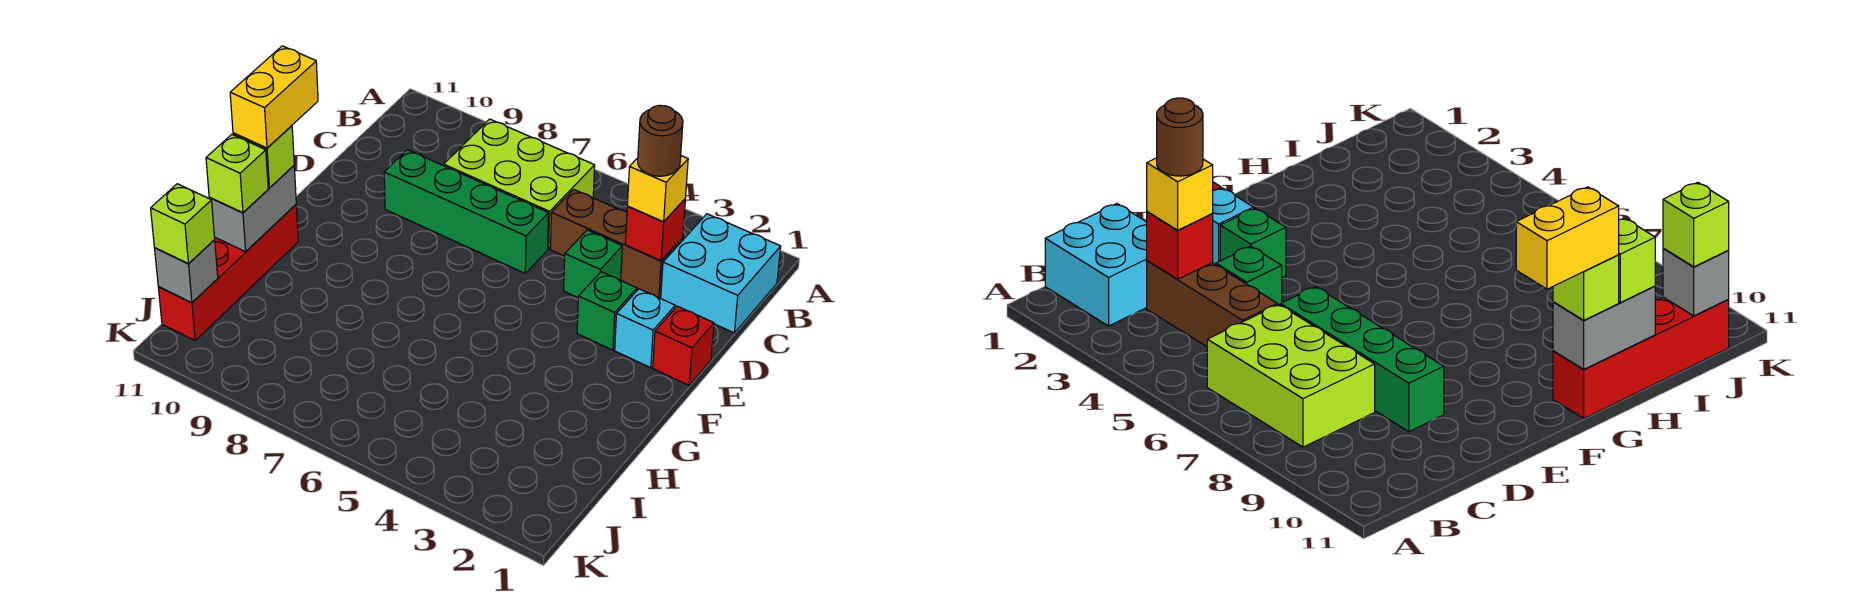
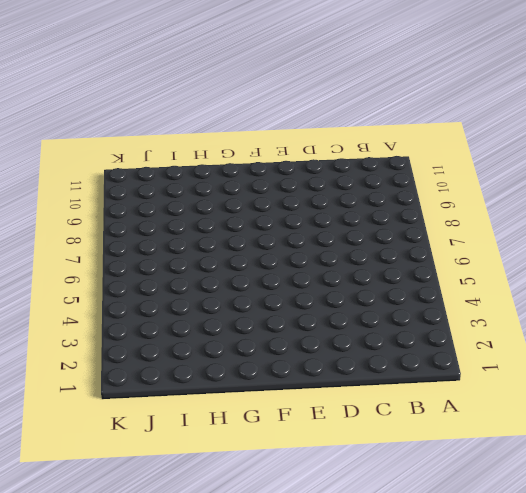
none -> cyan 2x2 brick [661,214,781,333]
none -> lime 2x3 brick [444,119,595,249]
none -> brown 1x3 brick [550,189,683,298]

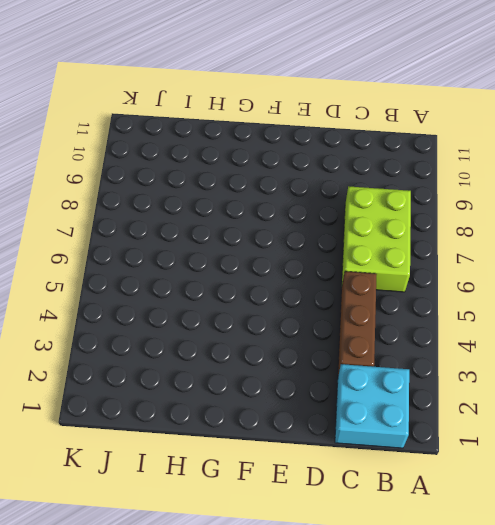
none -> green 1x1 brick [564,230,622,298]
none -> green 1x4 brick [384,150,549,273]
none -> red 1x1 brick [653,306,714,385]

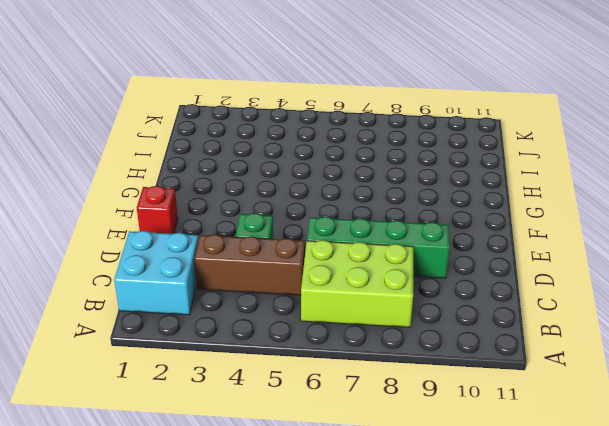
none -> cyan 1x1 brick [615,289,675,368]
none -> green 1x1 brick [577,272,637,350]
none -> red 1x4 brick [158,205,298,340]

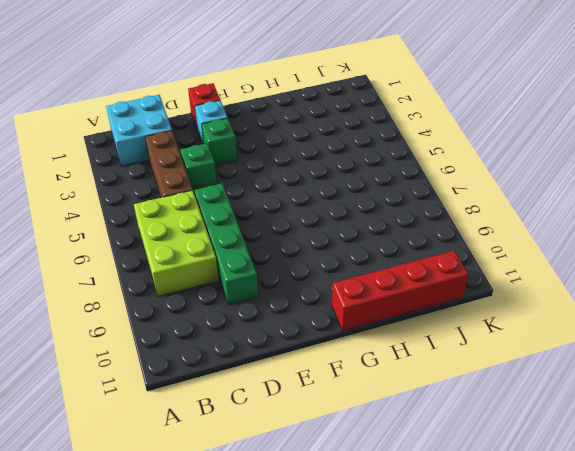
none -> red 1x1 brick [625,199,685,261]
none -> grey 1x2 brick [209,166,296,252]
none -> grey 1x1 brick [155,240,218,303]

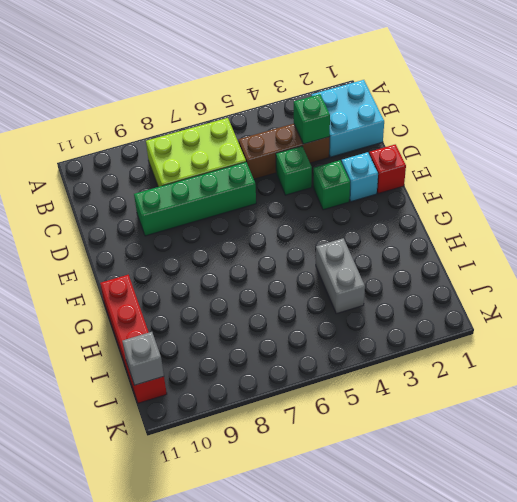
green 1x1 brick [294,94,330,144] -> red 1x1 brick [625,199,685,261]
grey 1x2 brick [316,238,365,314] -> grey 1x2 brick moved to [209,166,296,252]
none -> yellow 1x1 brick [627,156,688,222]
none -> lime 1x1 brick [233,126,294,188]
none -> lime 1x1 brick [206,134,268,213]

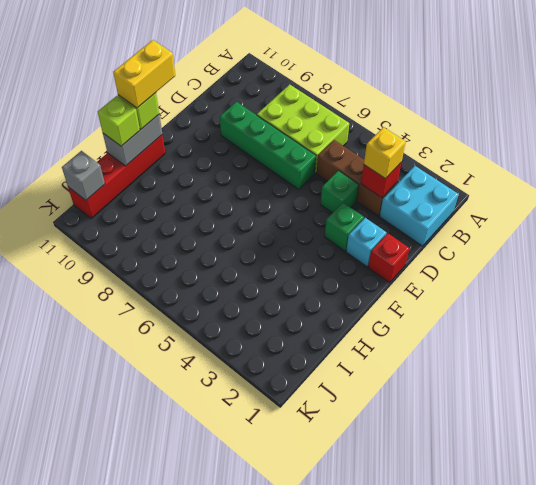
none -> lime 1x1 brick [151,184,215,264]
none -> brown 1x1 round brick [638,105,683,176]

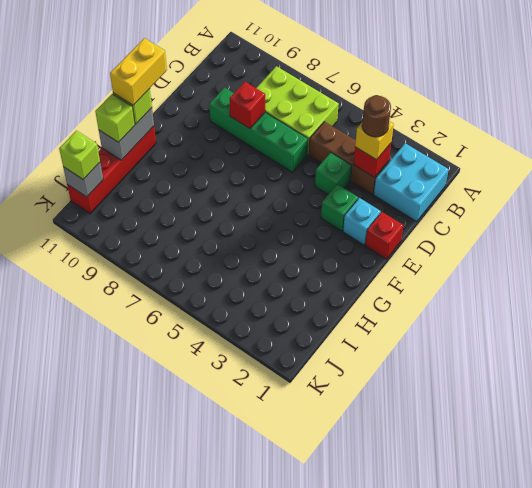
red 1x1 brick [229,82,265,128] -> none

